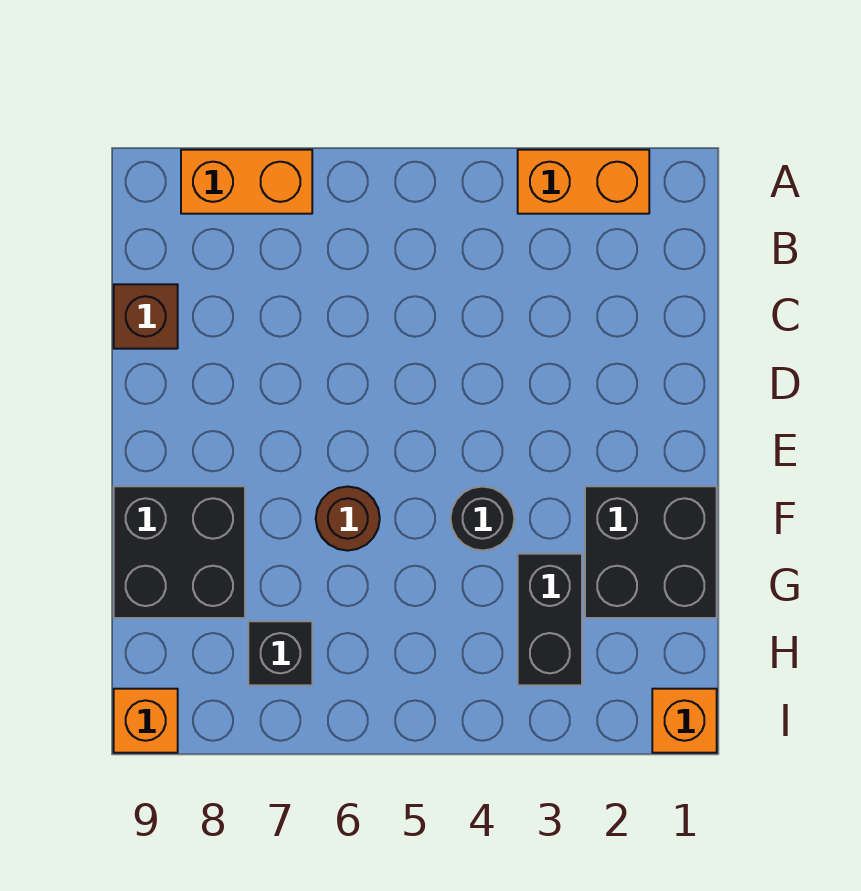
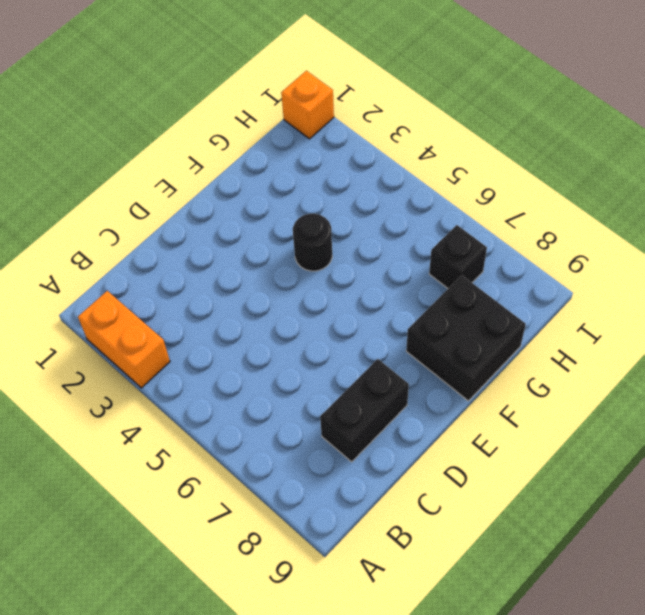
black 1x2 brick [320,359,409,462] -> black 1x2 brick moved to [518,554,582,685]
none -> orange 1x2 brick [181,150,312,214]
none -> brown 1x1 brick [114,284,178,349]

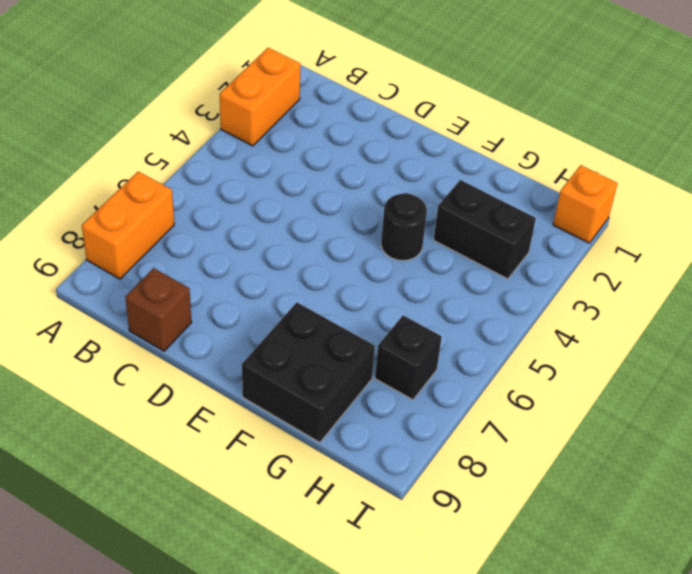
none -> black 2x2 brick [585,486,717,618]
none -> brown 1x1 round brick [316,487,380,551]

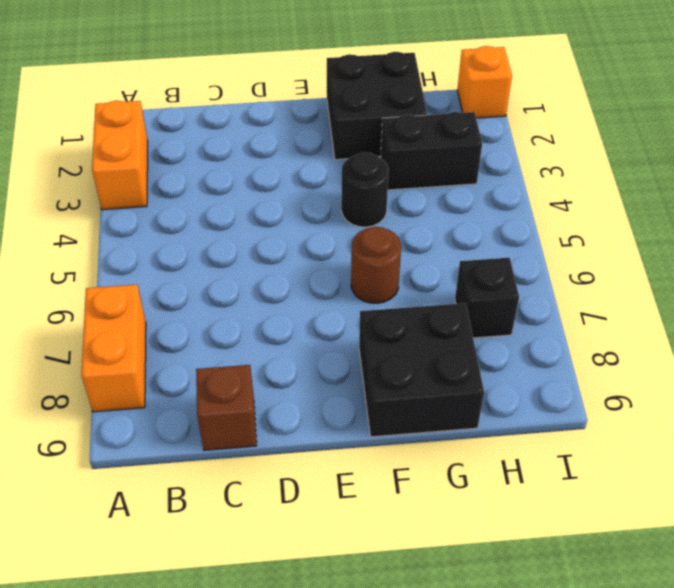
none -> orange 1x1 brick [114,689,178,753]

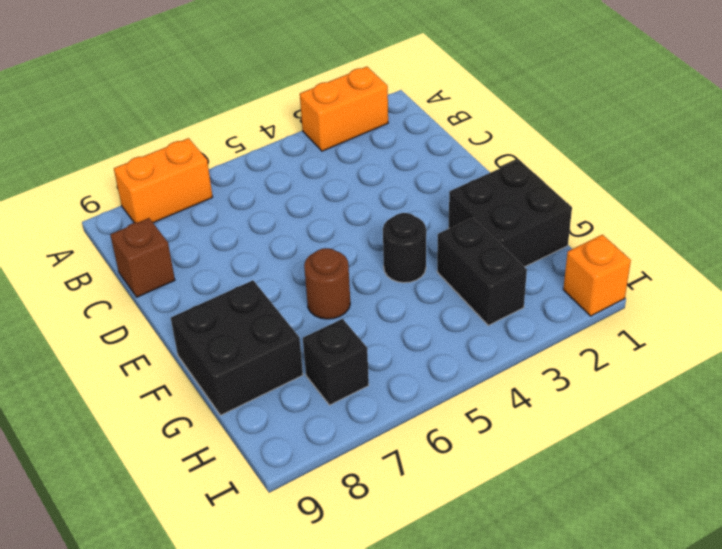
none -> orange 1x1 brick [114,689,178,753]

